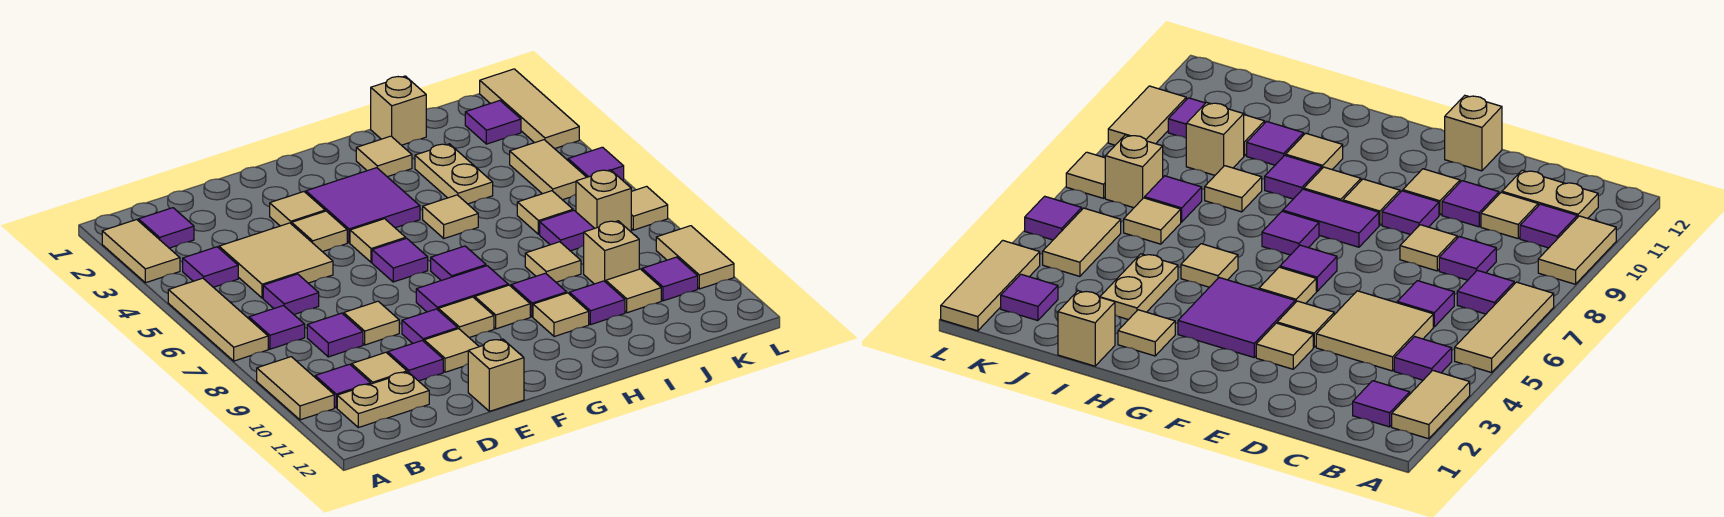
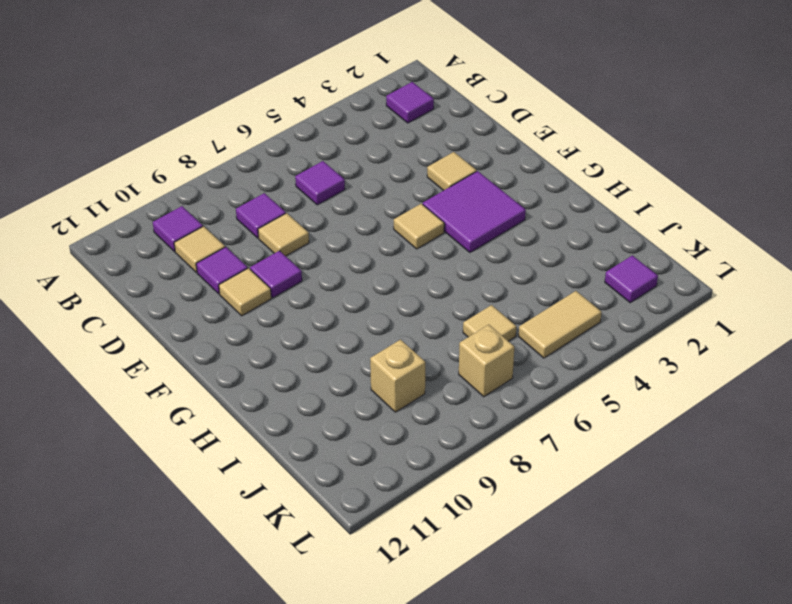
none -> tan 1x2 tile [102,220,180,283]
none -> tan 1x3 tile [168,278,268,361]
none -> tan 1x2 tile [257,357,334,420]
none -> purple 1x1 tile [183,247,238,287]

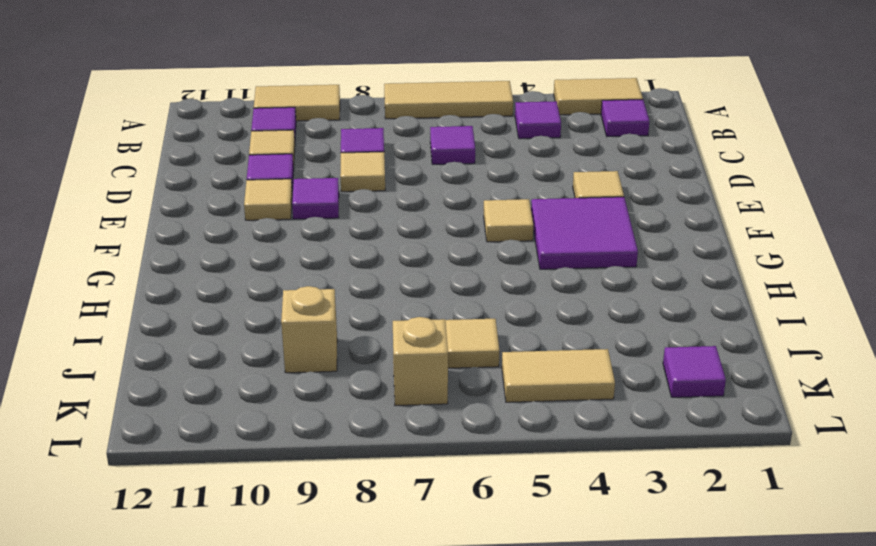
none -> purple 1x1 tile [249,306,305,349]
none -> tan 1x2 plate [337,372,429,427]
none -> tan 2x2 tile [219,223,333,298]
none -> tan 1x1 tile [292,211,347,252]

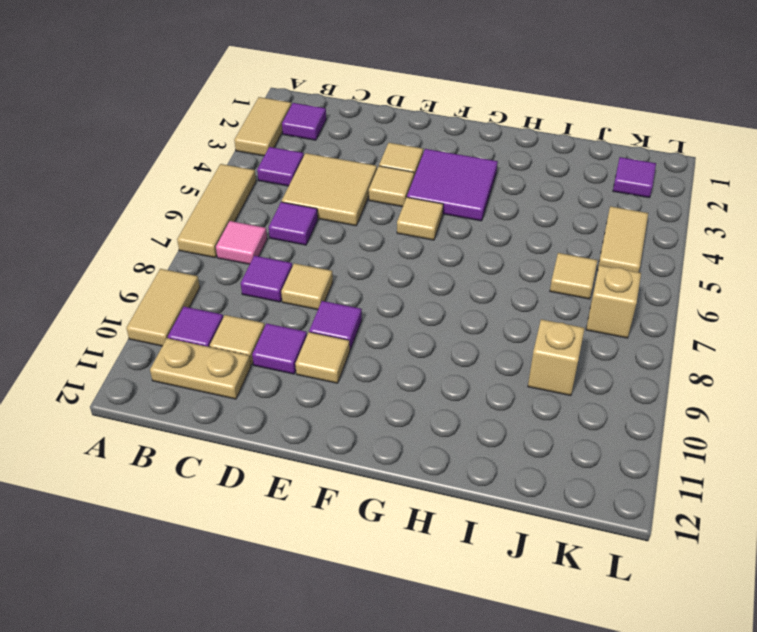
pink 1x1 tile [216,221,267,264] -> purple 1x1 tile [249,306,305,349]
none -> tan 1x1 brick [468,339,524,411]
none -> purple 1x1 tile [372,238,428,282]
none -> purple 1x2 tile [416,266,508,312]
none -> tan 1x1 tile [438,297,494,338]

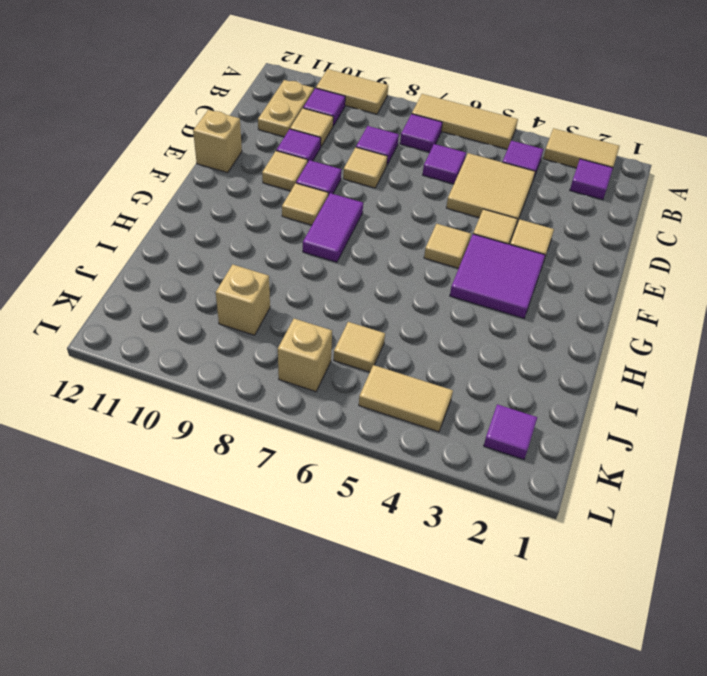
none -> purple 1x1 tile [372,238,428,282]
none -> purple 1x1 tile [431,246,486,281]
none -> tan 1x1 tile [475,285,530,329]
none -> tan 1x1 tile [356,136,412,177]

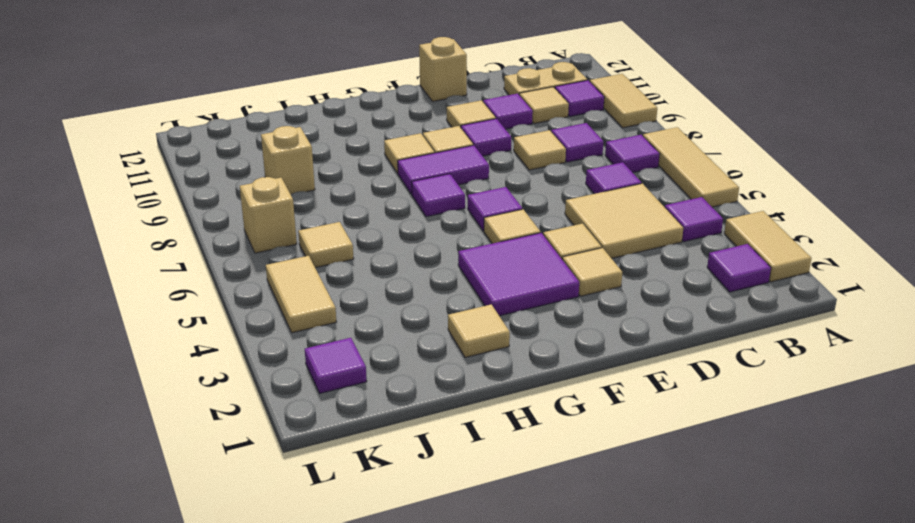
none -> tan 1x1 tile [423,195,478,238]
none -> purple 1x1 tile [511,273,567,317]
none -> tan 1x1 tile [533,293,589,337]
none -> tan 1x1 brick [371,76,426,145]

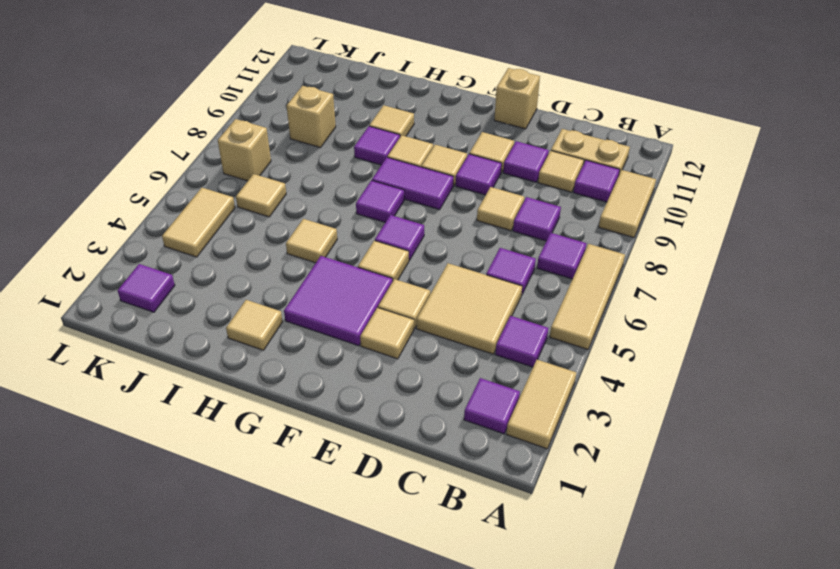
none -> tan 1x1 brick [371,76,426,145]
none -> tan 1x2 plate [415,144,493,204]
none -> tan 1x1 tile [525,242,581,282]
none -> purple 1x1 tile [569,281,625,325]

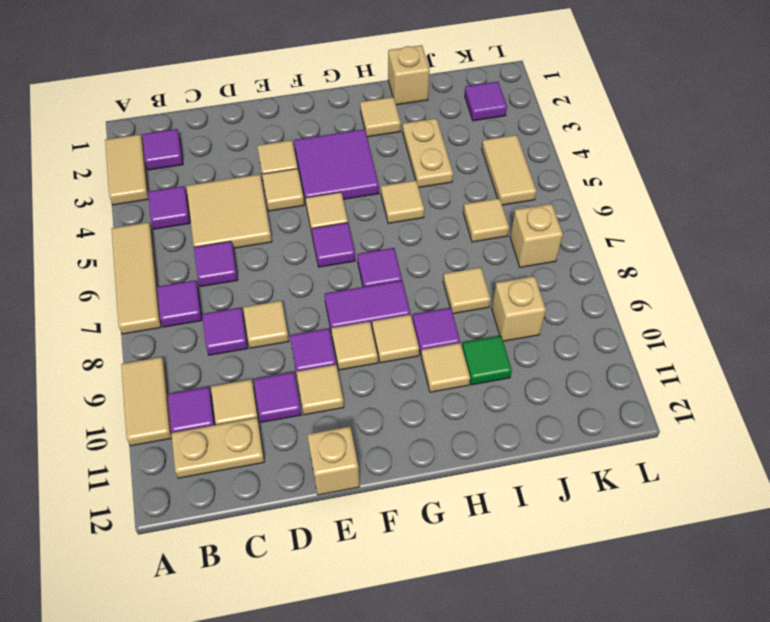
green 1x1 tile [462,336,512,385] -> purple 1x1 tile [569,281,625,325]
none -> purple 1x1 tile [540,210,594,251]
none -> tan 1x1 tile [606,269,661,313]
none -> purple 1x1 tile [642,257,698,301]
none -> tan 1x3 tile [480,69,579,149]

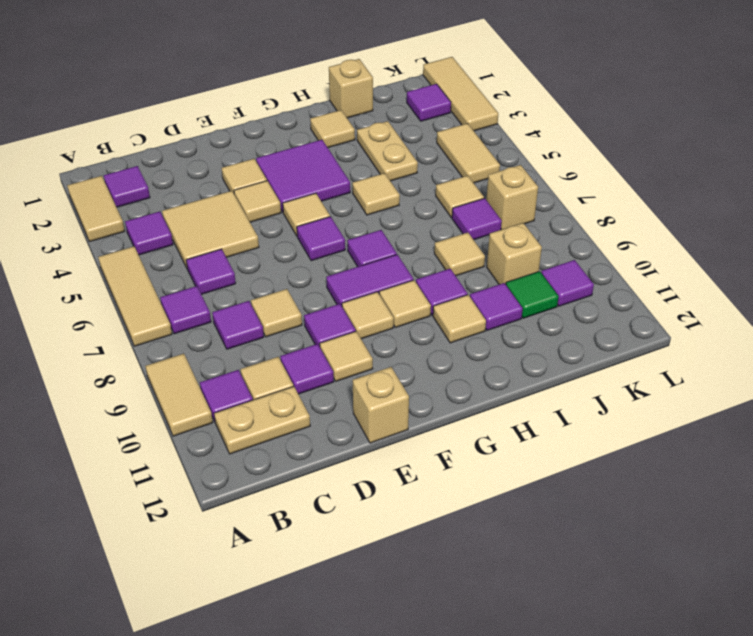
green 1x1 tile [506,271,559,318] -> tan 1x1 tile [606,269,661,313]
none -> purple 1x1 tile [568,147,624,180]
none -> tan 1x1 tile [631,186,668,230]
none -> tan 1x2 tile [656,226,734,289]

